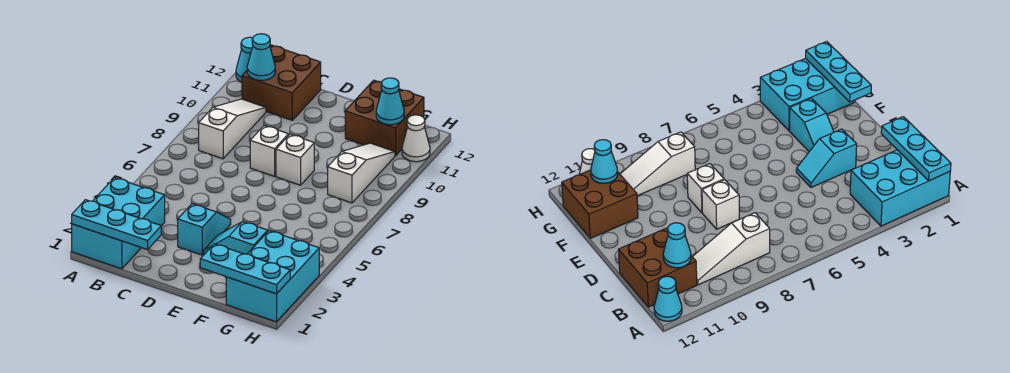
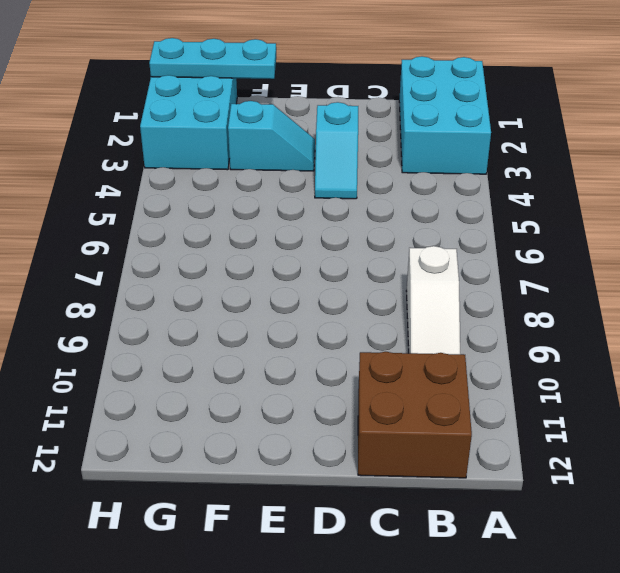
none -> cyan 1x1 cone [236,37,253,82]
none -> white 1x1 brick [250,126,289,176]
none -> white 1x1 brick [276,134,314,185]

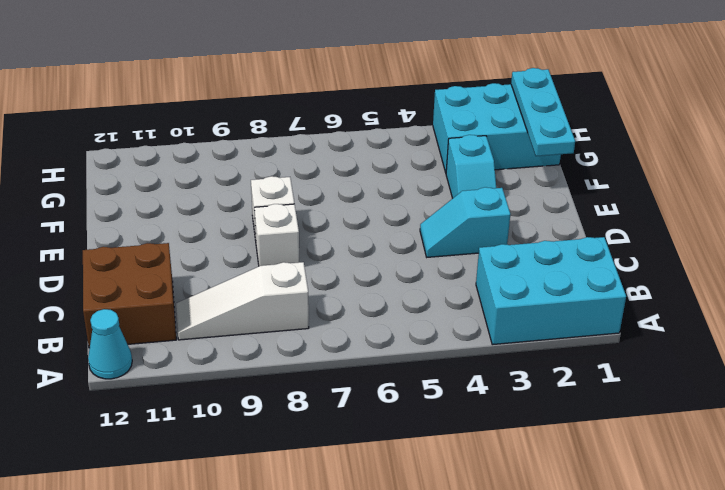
none -> brown 2x2 brick [345,80,424,156]
none -> white 1x3 slope [328,143,395,203]
none -> white 1x1 cone [402,115,430,162]

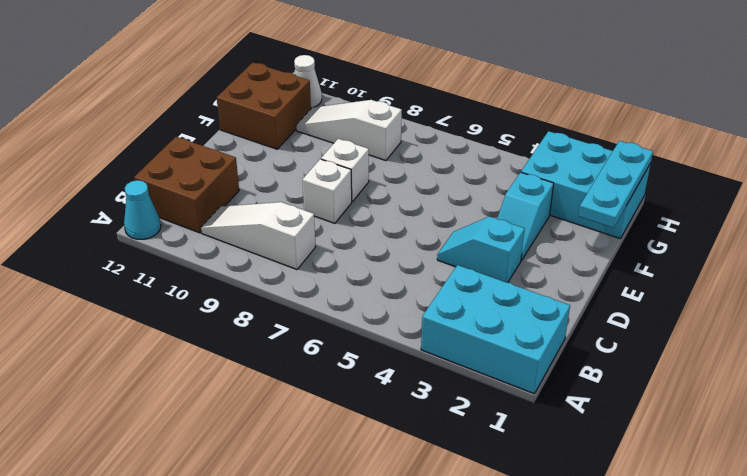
none -> cyan 1x3 plate [72,200,161,250]
none -> cyan 1x1 cone [247,34,275,80]
none -> cyan 1x1 cone [376,78,404,125]

